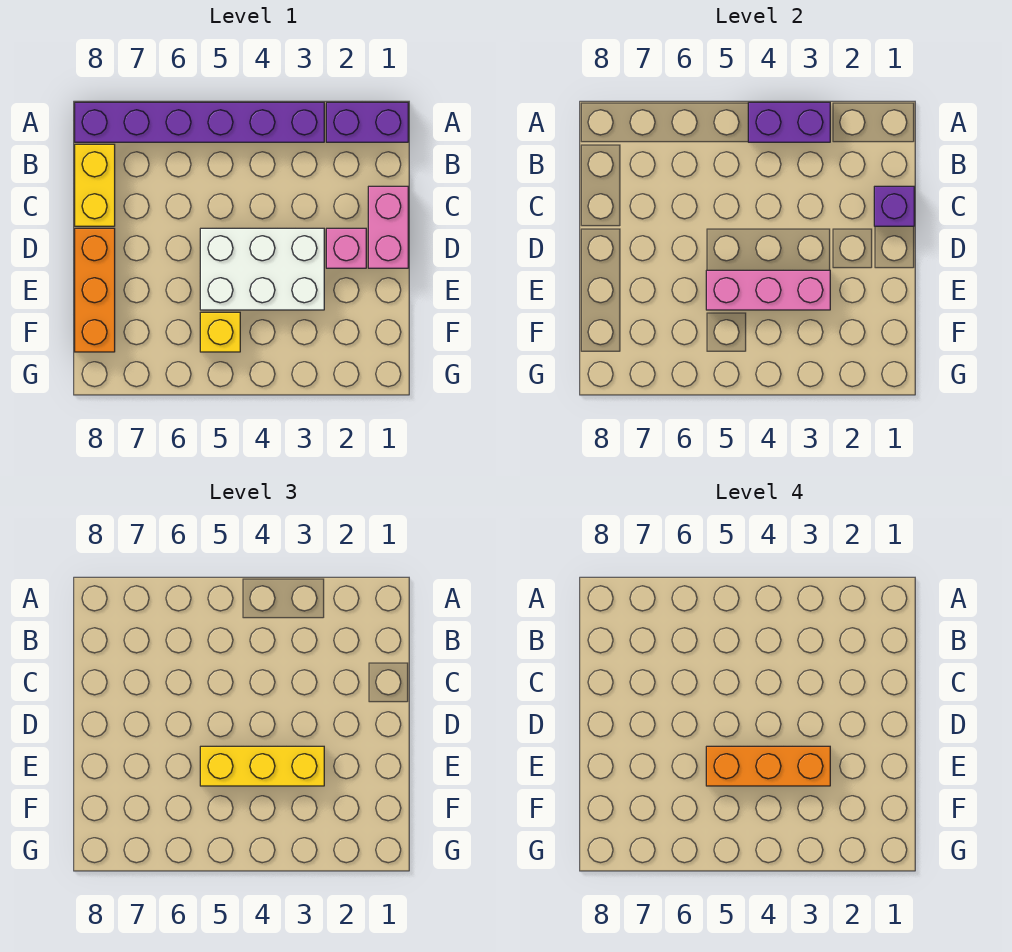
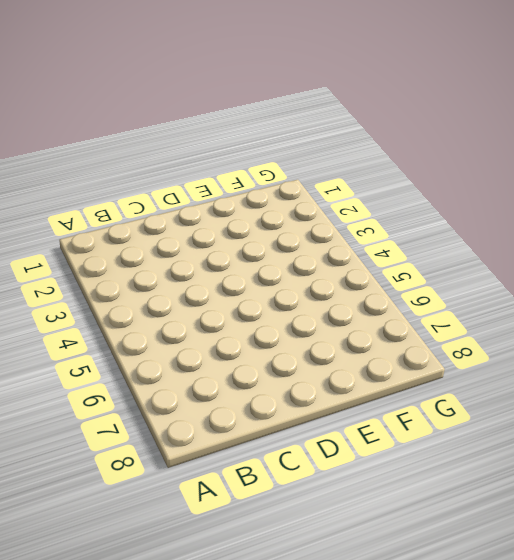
none -> purple 1x2 brick [326,102,408,142]
none -> purple 1x6 brick [75,102,324,142]
none -> yellow 1x2 brick [75,144,115,226]

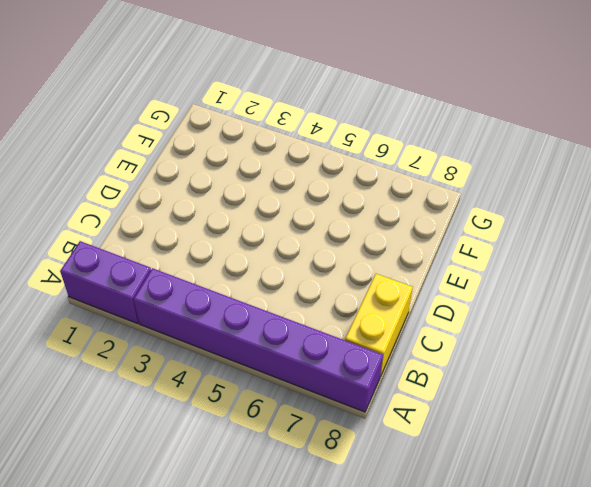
none -> pink 1x2 brick [368,186,408,268]
none -> pink 1x1 brick [326,228,366,268]
none -> white 2x3 brick [200,228,324,310]

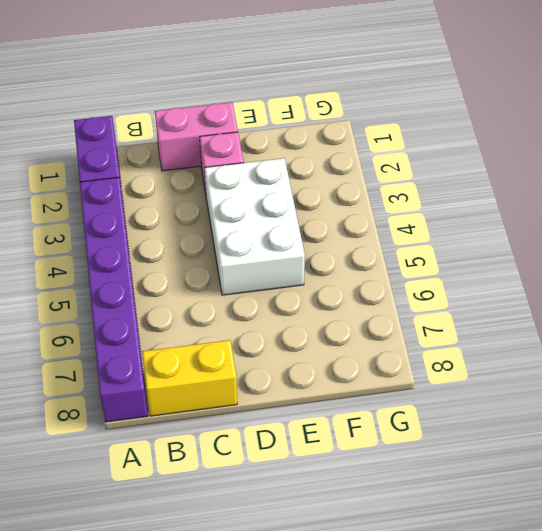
none -> orange 1x3 brick [75,228,115,352]
none -> yellow 1x1 brick [200,312,240,352]
none -> purple 1x2 brick [748,102,830,142]

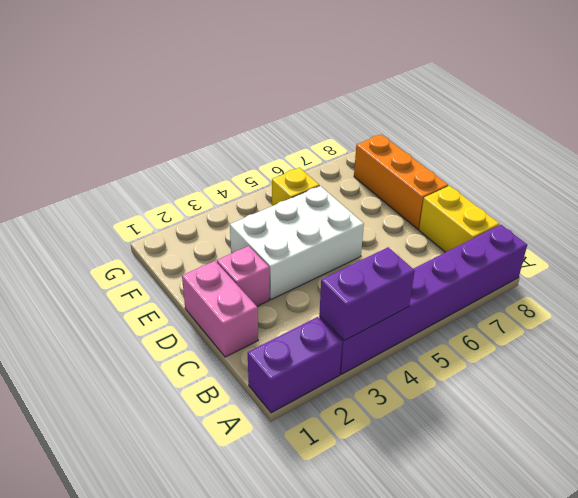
none -> purple 1x1 brick [874,186,914,226]
none -> pink 1x3 brick [706,270,830,310]
none -> yellow 1x3 brick [200,746,324,786]

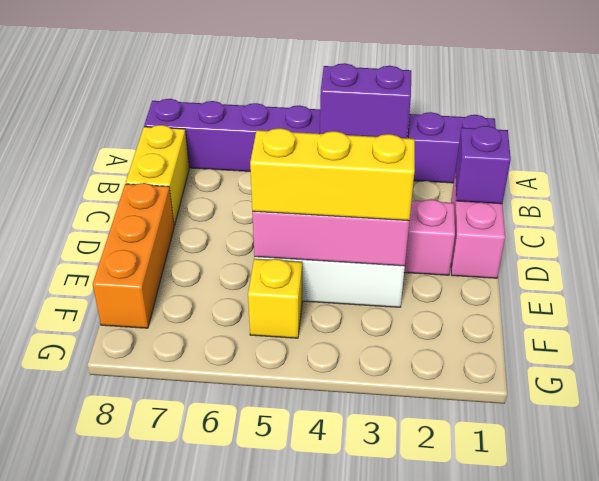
none -> orange 1x3 brick [706,746,830,786]

